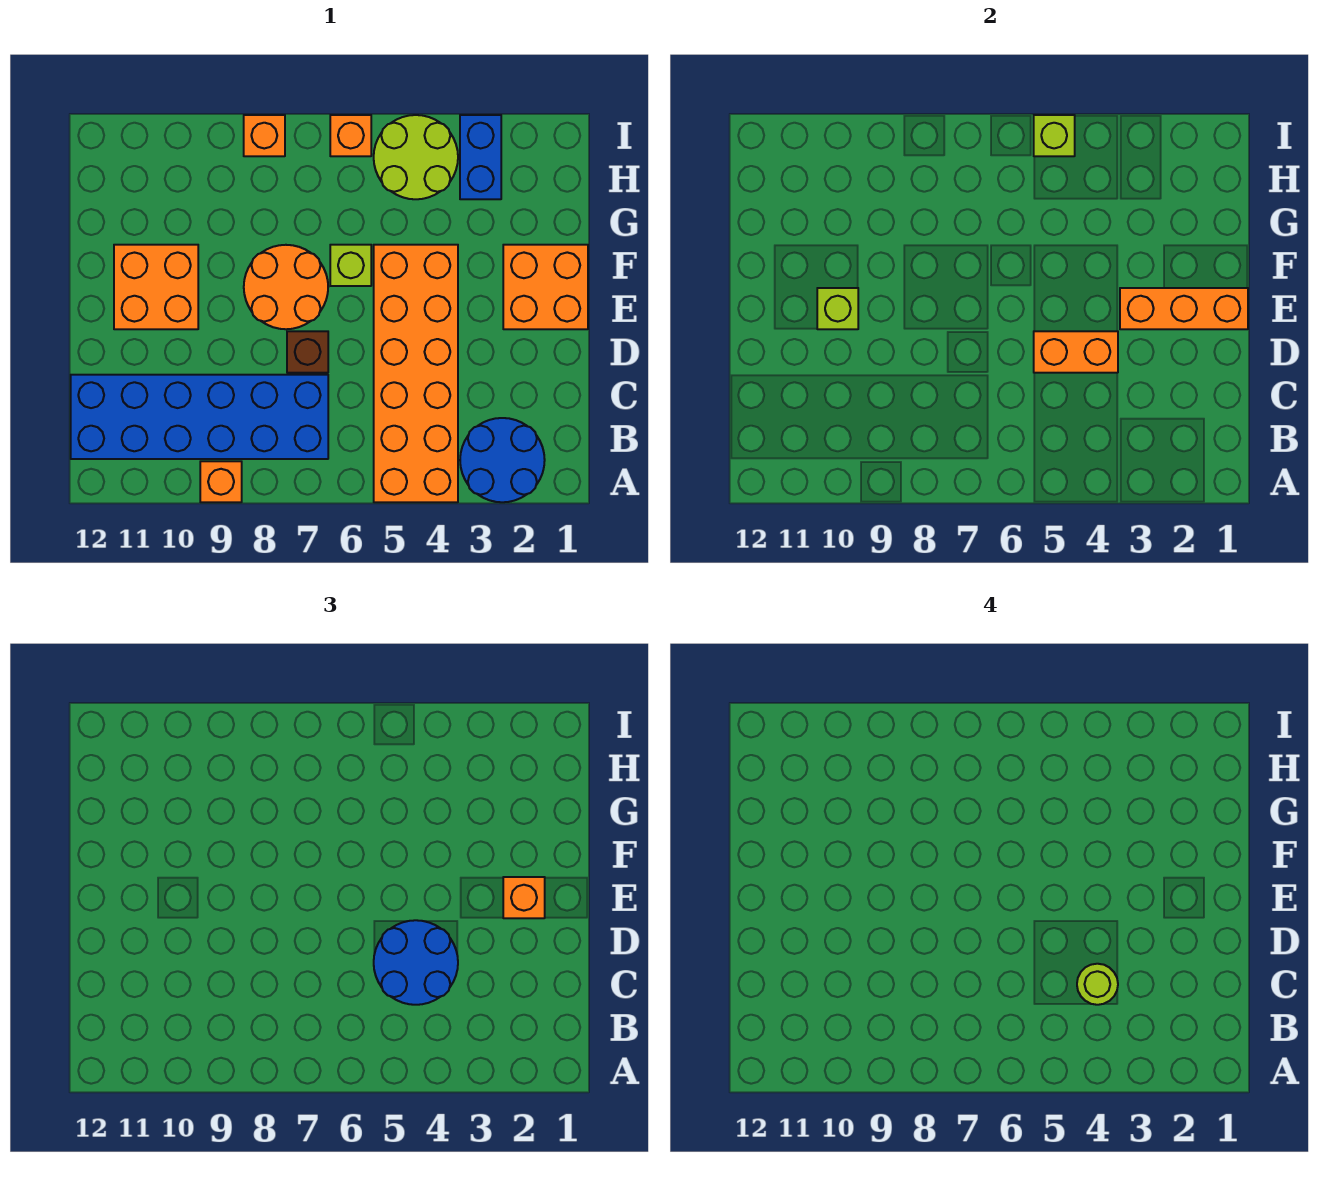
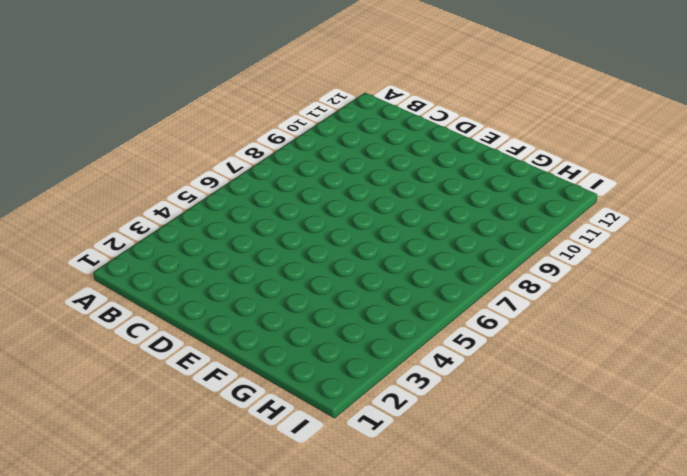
none -> blue 2x2 round brick [460,418,545,502]
none -> orange 2x6 brick [374,245,458,502]
none -> orange 1x1 brick [200,461,242,502]

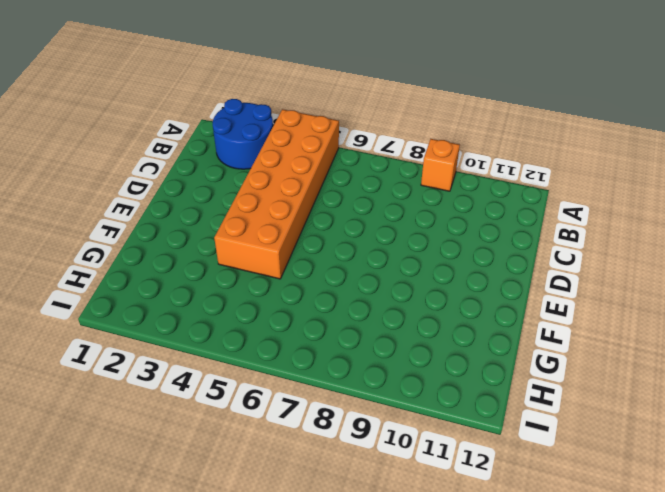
none -> blue 2x6 brick [71,375,328,459]
none -> brown 1x1 brick [287,331,328,373]
none -> orange 2x2 brick [503,245,588,329]

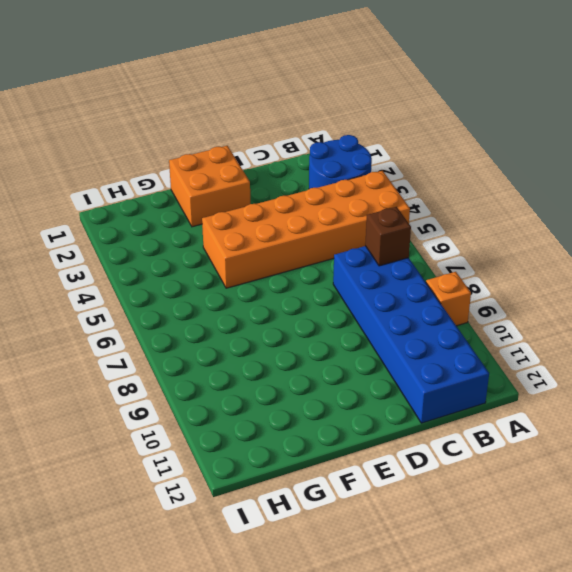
brown 1x1 brick [365,207,411,266] -> brown 1x1 brick moved to [287,331,328,373]
none -> orange 2x2 round brick [244,245,328,329]
none -> orange 2x2 brick [114,245,198,329]
none -> lime 1x1 brick [330,245,371,286]

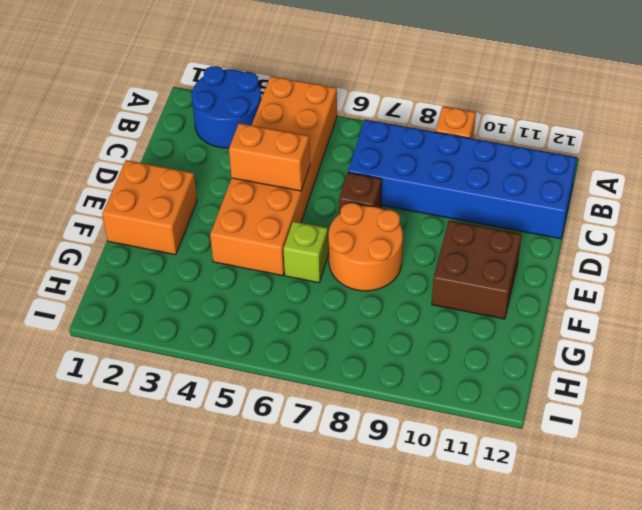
brown 2x2 brick [432,220,522,319] -> orange 2x2 brick [114,245,198,329]
none -> blue 1x2 brick [460,115,501,199]
none -> lime 2x2 round brick [374,115,458,199]
none -> orange 1x1 brick [330,115,371,156]

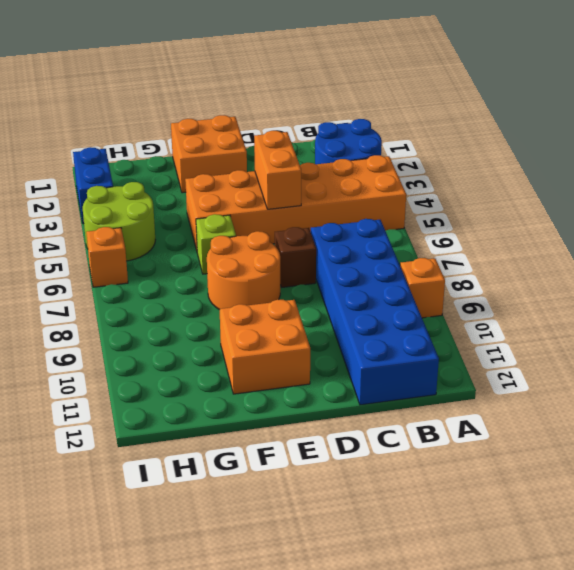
blue 1x2 brick [73,147,113,224] -> blue 1x2 brick turned to [460,115,501,199]
none -> orange 1x1 brick [244,115,285,156]
none -> orange 1x3 brick [1120,288,1248,329]
none -> lime 1x1 brick [817,288,858,329]

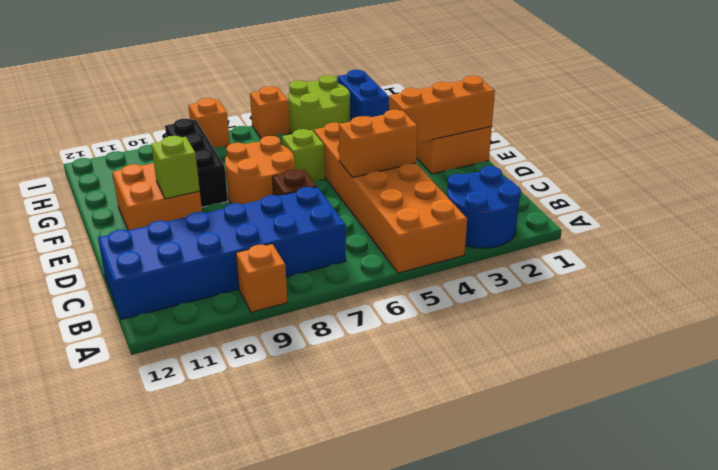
black 1x3 brick [165,118,228,207] -> none
none -> lime 1x1 brick [1034,115,1075,156]
none -> blue 2x2 round brick [374,920,458,1005]
none -> orange 1x1 brick [503,877,545,918]

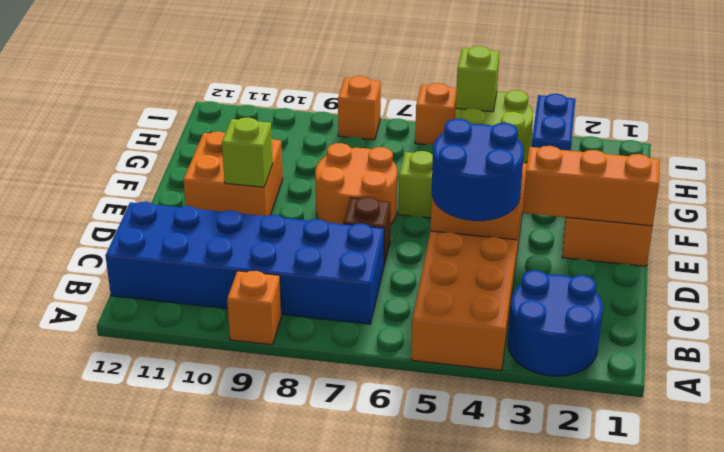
none -> orange 1x1 brick [503,877,545,918]
none -> lime 1x1 round brick [1077,964,1118,1005]

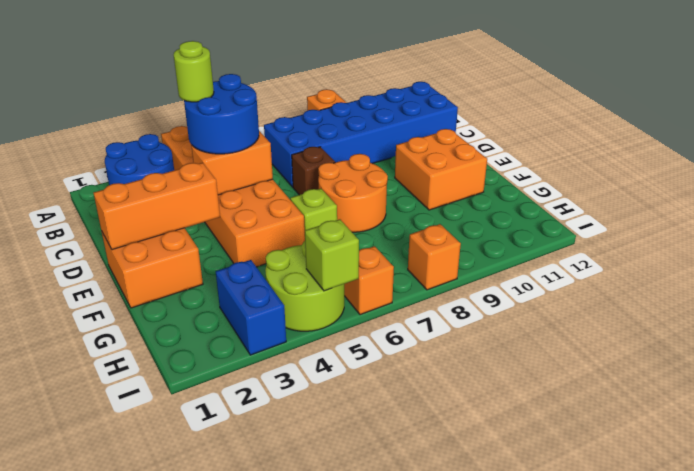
none -> lime 1x1 brick [817,288,858,329]
none -> orange 1x1 brick [503,877,545,918]

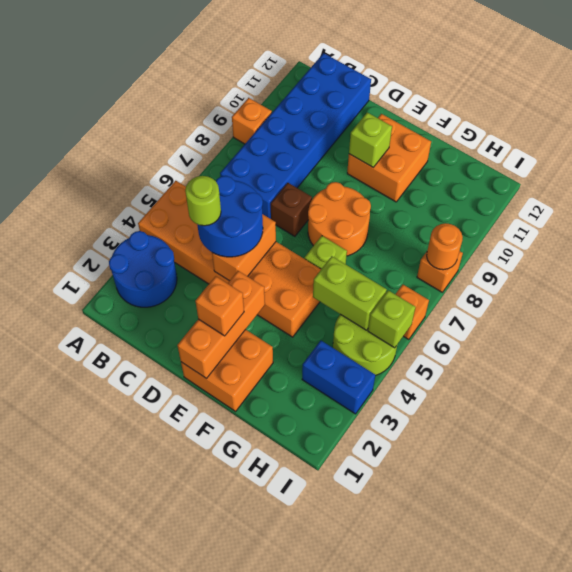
lime 1x2 brick [313,256,387,330] -> none
orange 1x1 round brick [427,223,463,270] -> none

